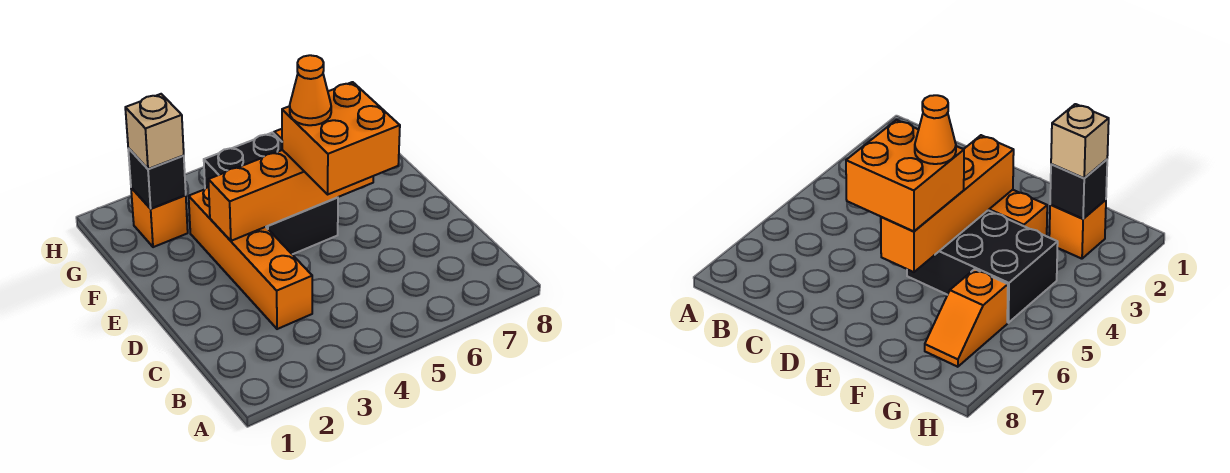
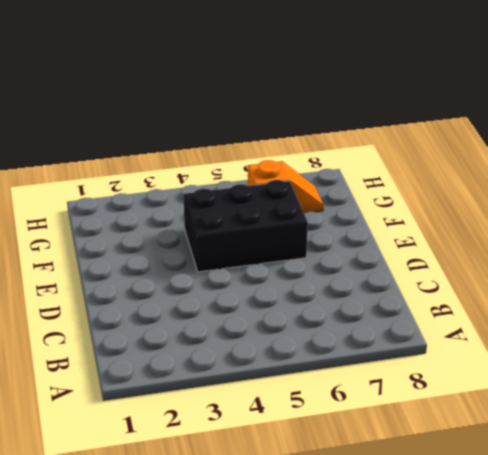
black 2x3 brick [183,180,308,272] -> black 2x3 brick turned to [204,133,338,254]
none -> orange 1x4 brick [189,187,312,329]
none -> orange 1x1 brick [131,188,188,247]

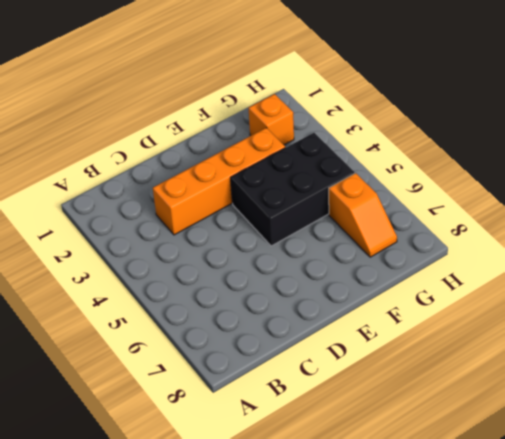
none -> orange 1x4 brick [208,150,373,241]
none -> black 1x1 brick [128,148,186,209]

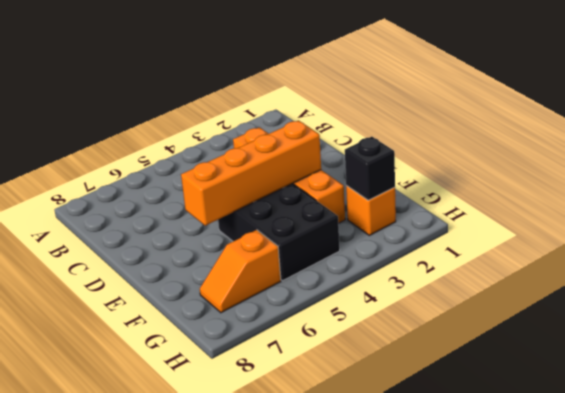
none -> orange 2x2 brick [282,82,400,194]
none -> tan 1x1 brick [125,94,184,169]

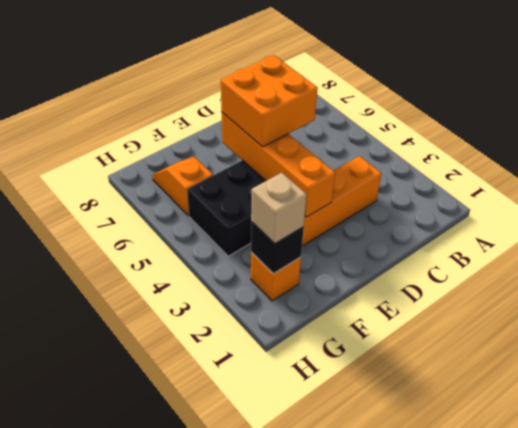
none -> orange 1x1 cone [290,55,331,125]

